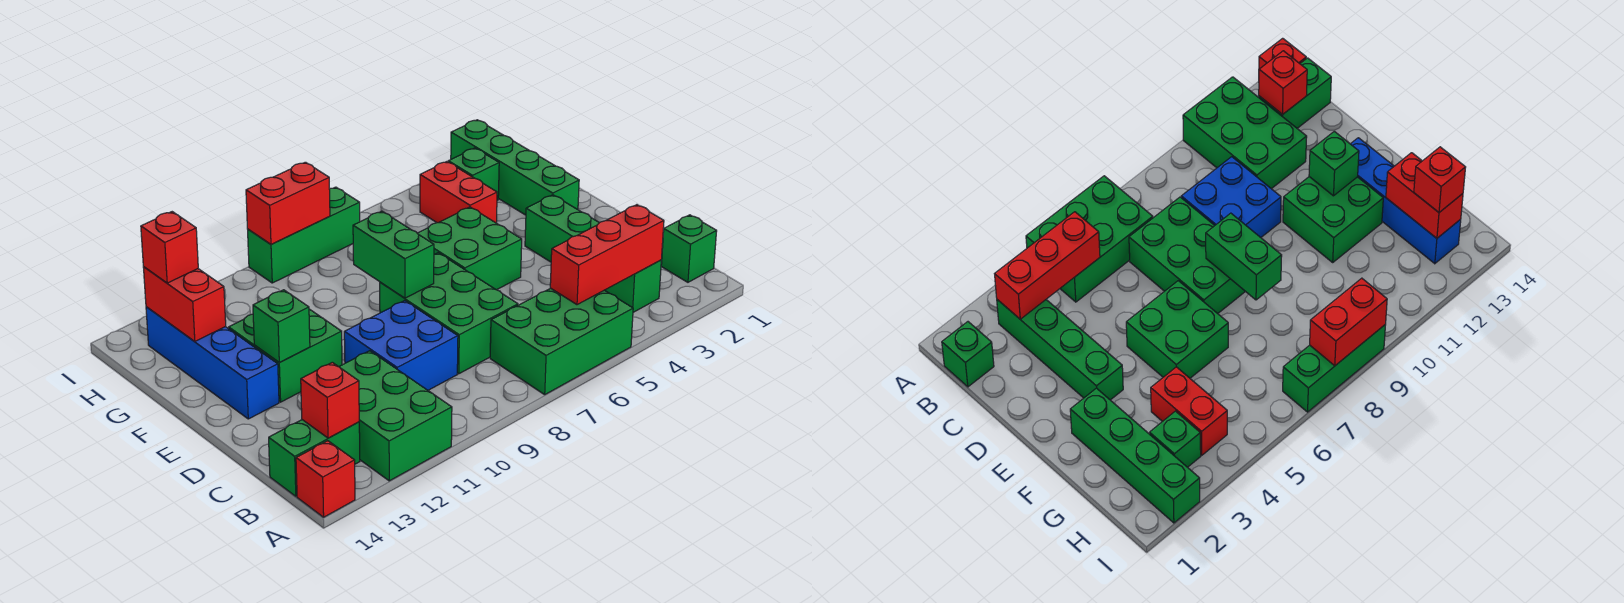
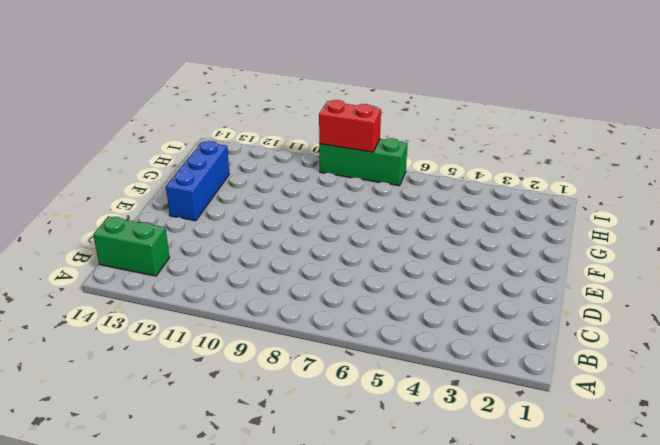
blue 1x3 brick [166,141,229,221] -> blue 1x4 brick [146,307,279,419]
none -> green 2x3 brick [490,288,633,395]
none -> green 2x3 brick [339,351,452,481]
none -> red 1x1 brick [296,441,355,517]

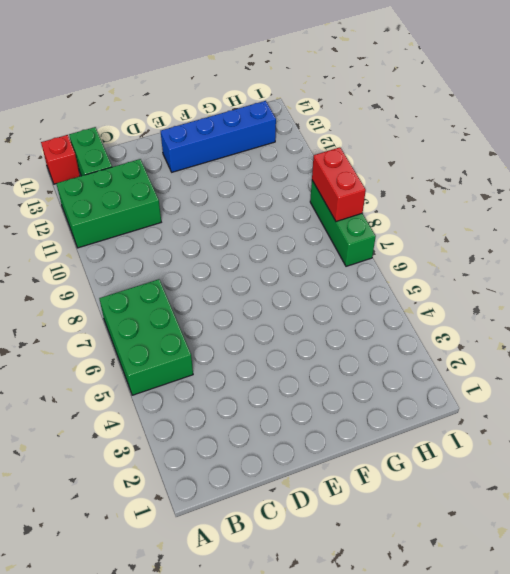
none -> green 1x1 brick [661,215,717,282]
none -> green 1x4 brick [525,195,661,312]
none -> green 2x3 brick [380,253,518,374]

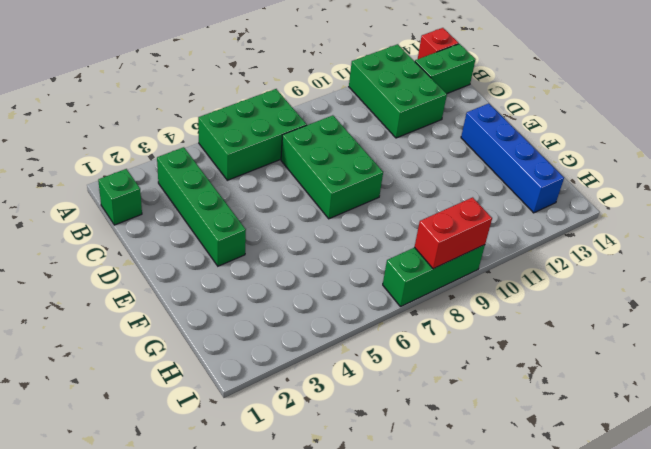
none -> blue 2x2 brick [344,301,458,390]
none -> green 2x2 brick [417,207,522,290]
none -> green 2x2 brick [229,309,342,402]

